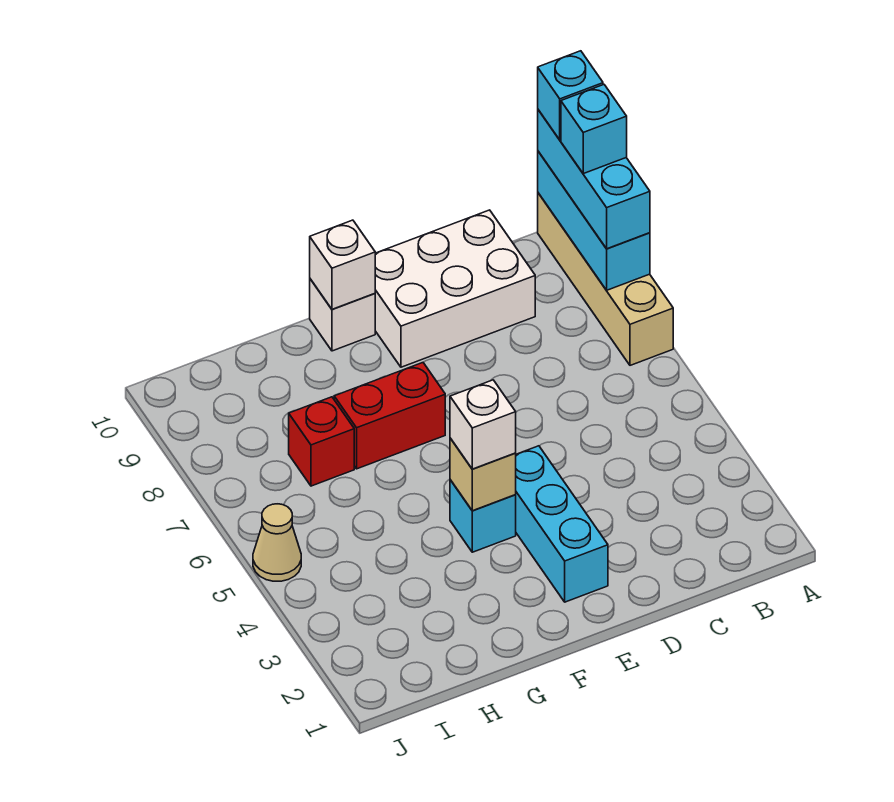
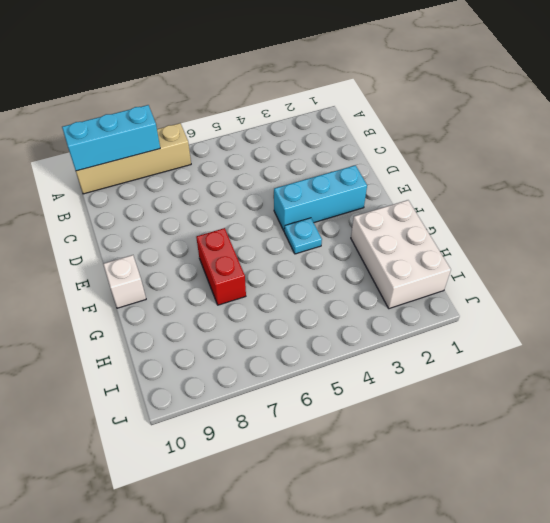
cyan 1x1 plate [284,218,322,254] -> cyan 1x1 brick [450,480,516,552]
white 2x3 brick [351,200,451,309] -> white 2x3 brick moved to [375,210,535,367]
none -> red 1x1 brick [289,397,354,486]
none -> tan 1x1 cone [253,504,301,581]
none -> tan 1x1 brick [450,438,516,511]

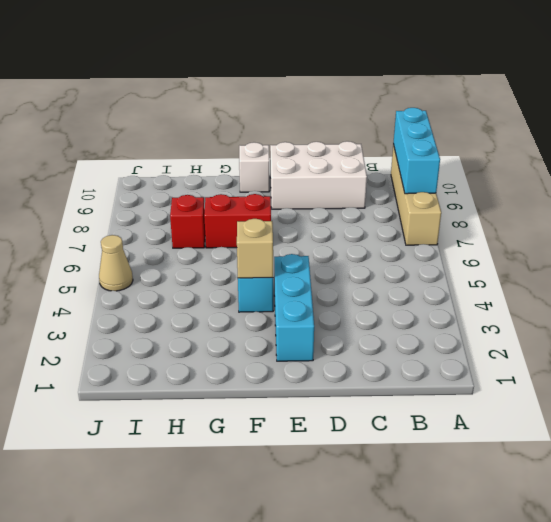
none -> white 1x1 brick [310,220,375,309]
none -> cyan 1x3 brick [538,110,650,249]
none -> white 1x1 brick [450,380,516,469]

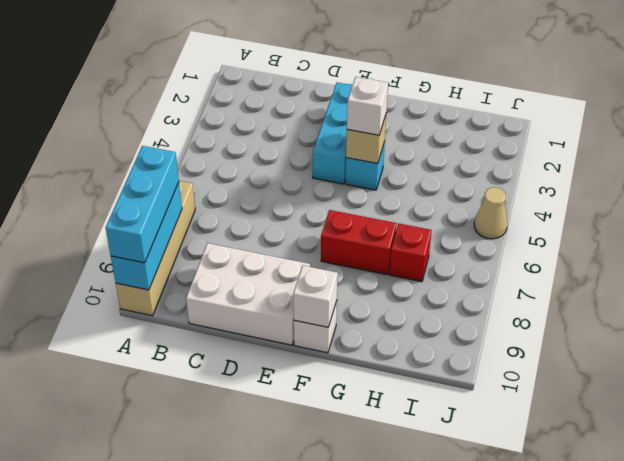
none -> cyan 1x1 brick [561,85,627,174]
none -> cyan 1x1 brick [538,51,603,140]

